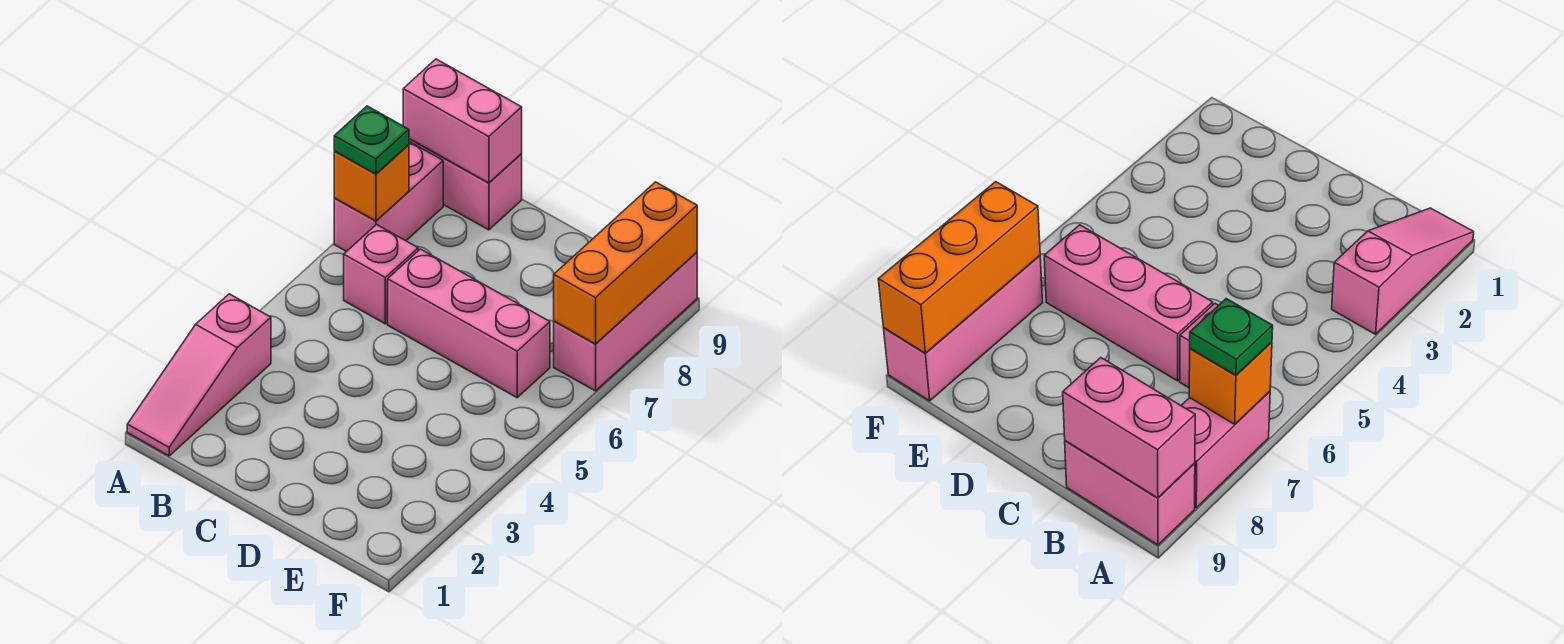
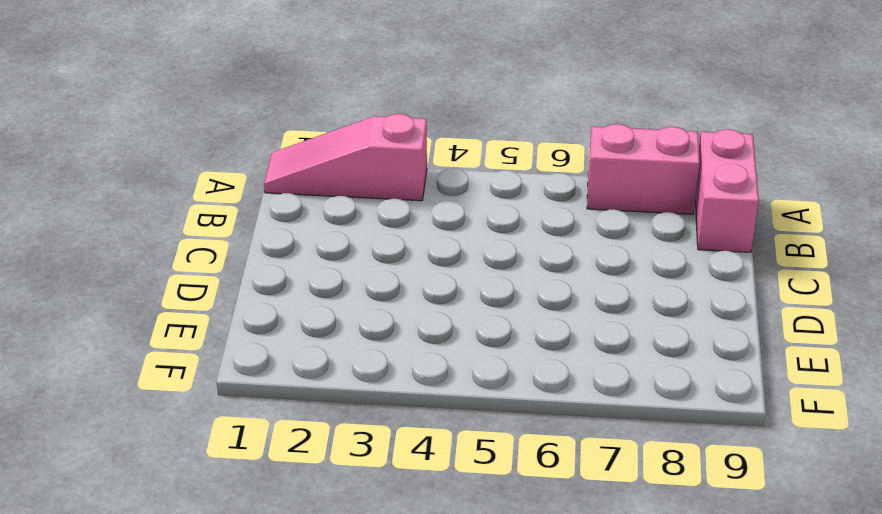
none -> pink 1x1 brick [344,225,418,324]
none -> pink 1x3 brick [388,249,550,398]

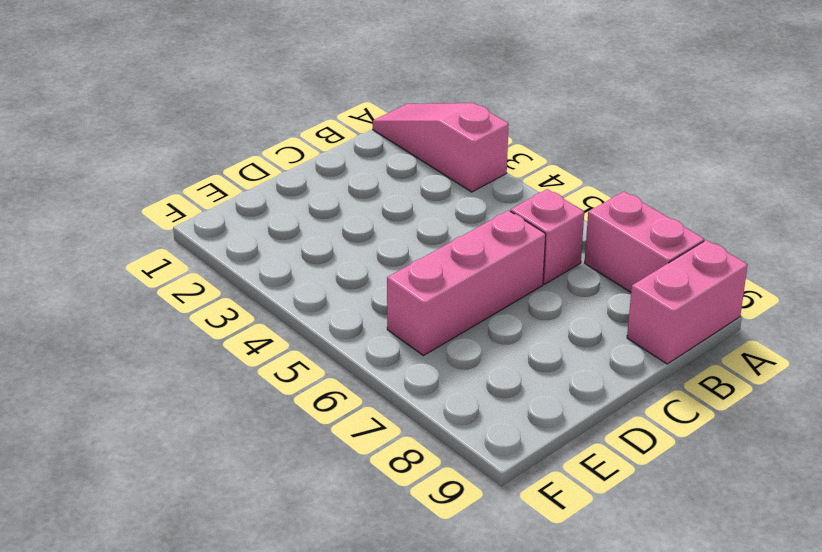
none -> pink 1x3 brick [554,252,697,391]
none -> orange 1x1 brick [334,145,409,221]

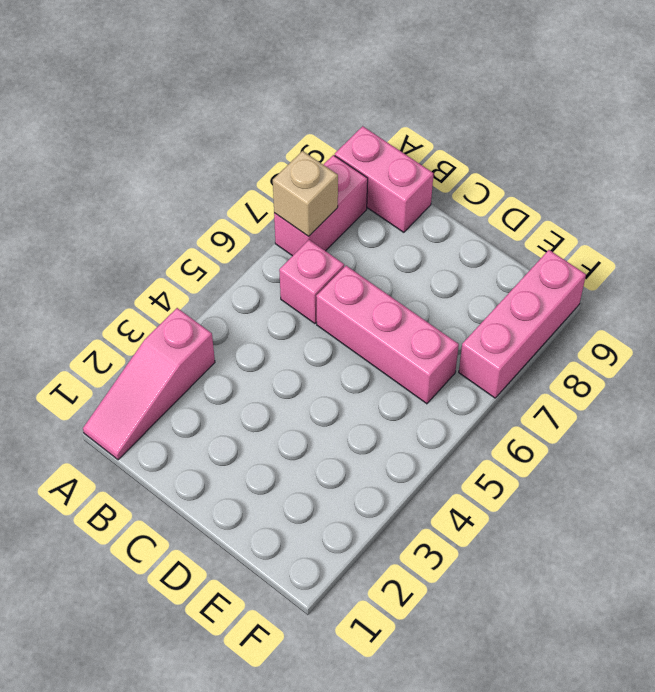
tan 1x1 brick [273,151,338,236] -> orange 1x1 brick [334,145,409,221]
none -> pink 1x2 brick [403,59,522,183]
none -> orange 1x3 brick [554,182,697,344]

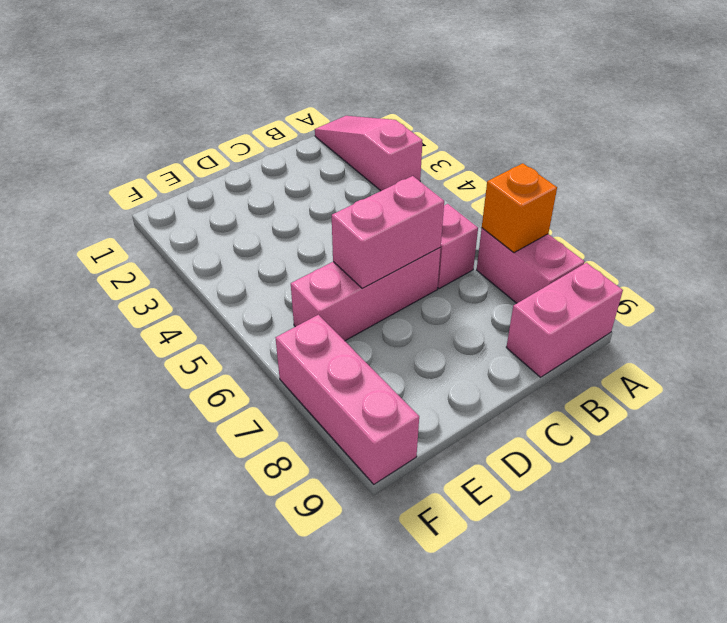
pink 1x2 brick [332,176,444,288] -> pink 1x2 brick moved to [403,59,522,183]
none -> orange 1x3 brick [554,182,697,344]
none -> green 1x1 plate [334,106,409,174]

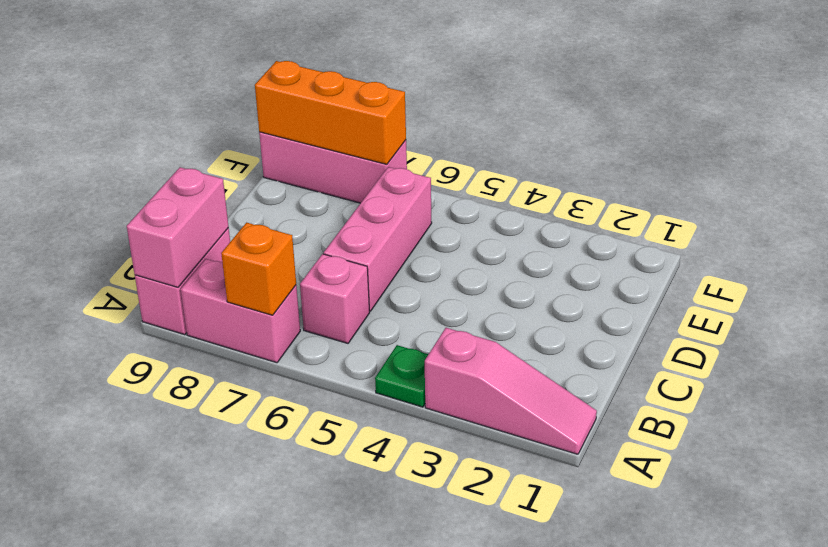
green 1x1 plate [375,345,428,407] -> green 1x1 plate moved to [334,106,409,174]

